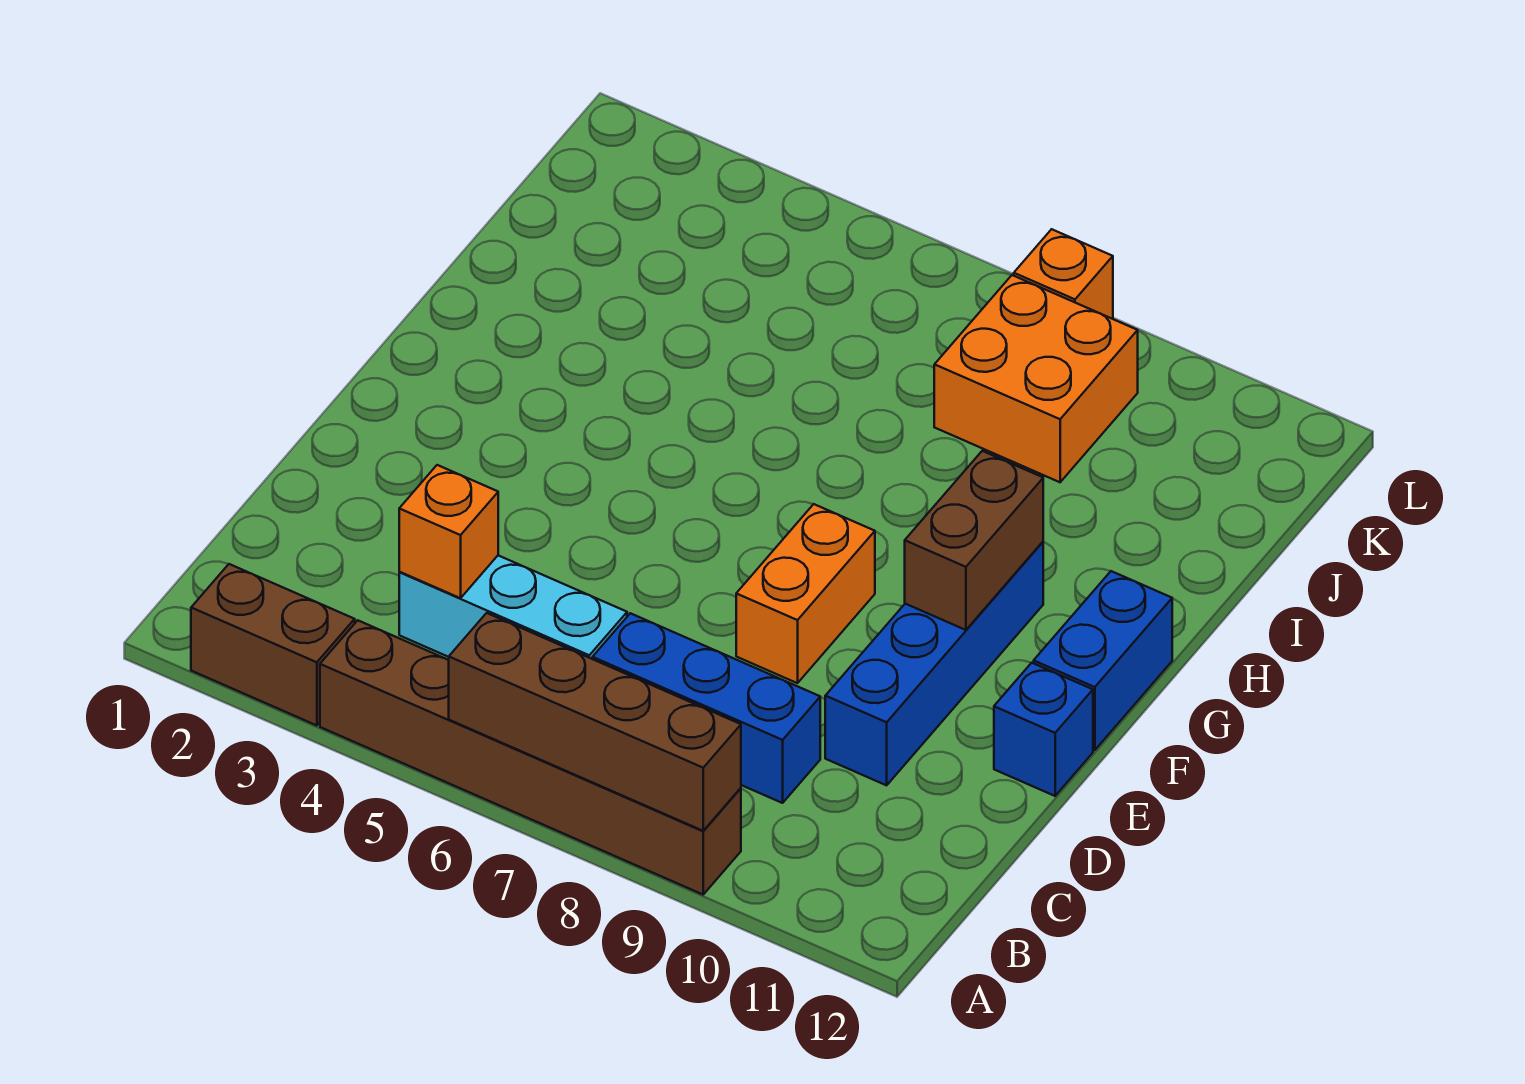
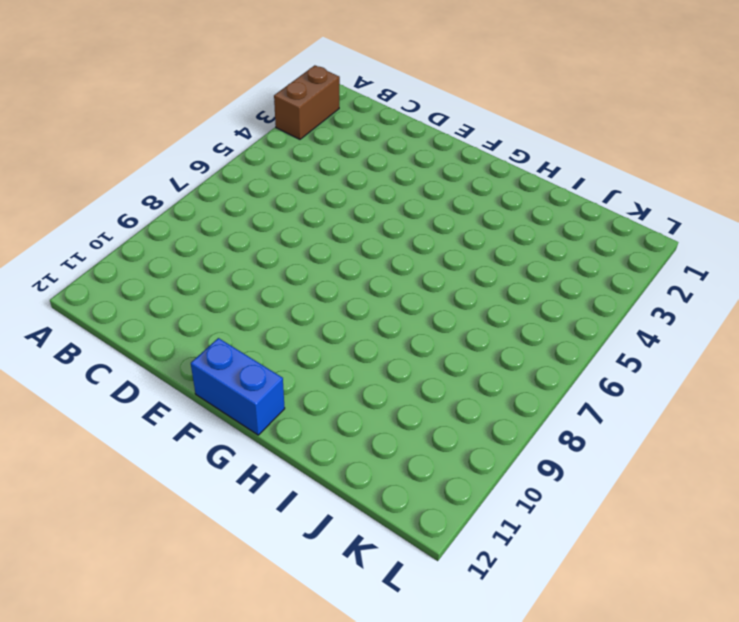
none -> brown 1x6 brick [320,620,741,894]
none -> cyan 1x3 brick [399,556,627,659]
none -> blue 1x3 brick [593,613,820,803]

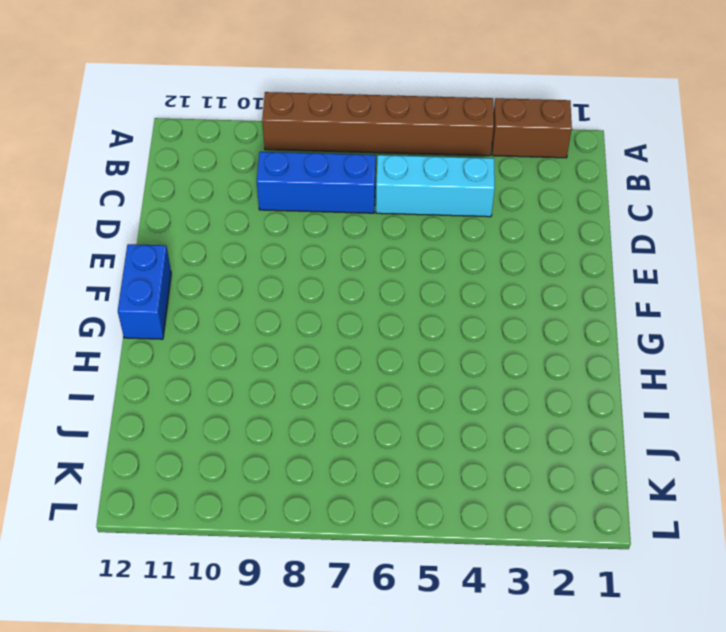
none -> blue 1x4 brick [825,542,1043,785]
none -> orange 1x2 brick [736,504,875,683]
none -> blue 1x1 brick [994,663,1093,796]

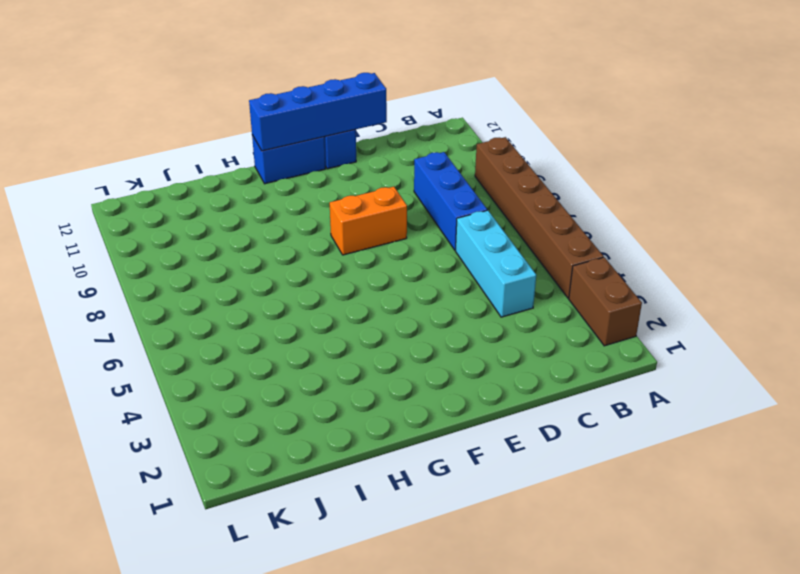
blue 1x4 brick [249,73,387,151] -> blue 1x4 brick moved to [825,542,1043,785]
none -> orange 2x2 brick [934,275,1138,482]
none -> orange 1x1 brick [1014,229,1113,319]
none -> brown 1x4 brick [449,613,741,831]

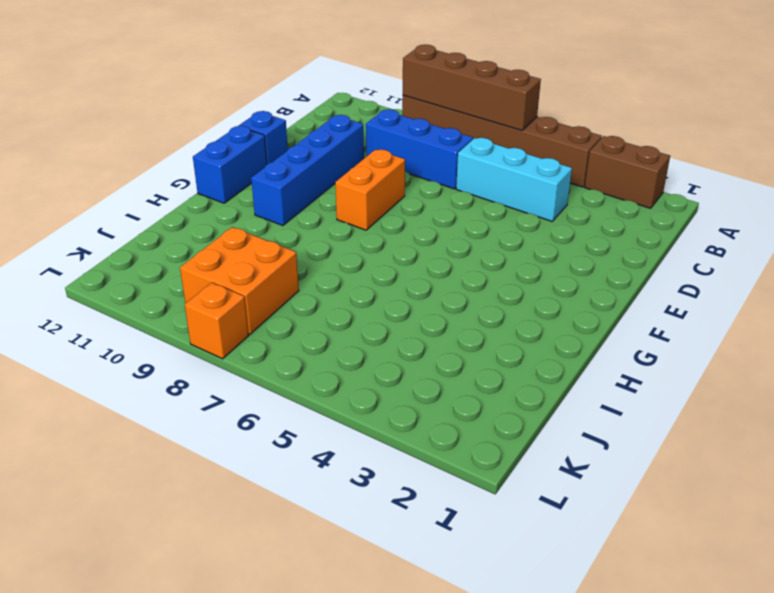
none -> orange 1x1 brick [399,465,498,598]
none -> brown 1x2 brick [905,451,1043,630]

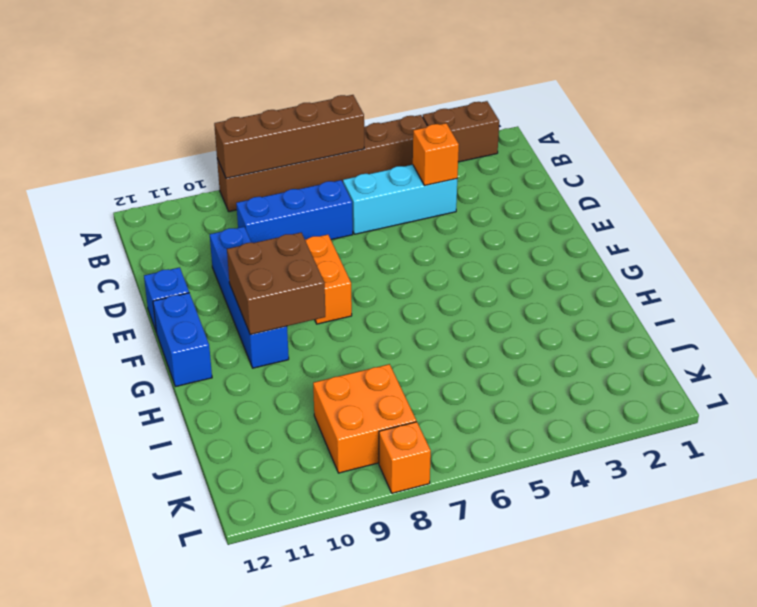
brown 2x2 brick [227,233,325,335] -> brown 1x2 brick [905,451,1043,630]

